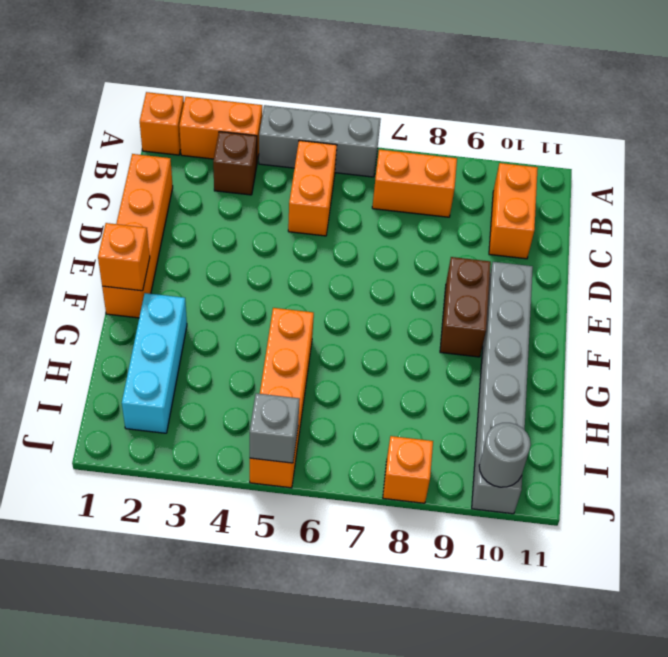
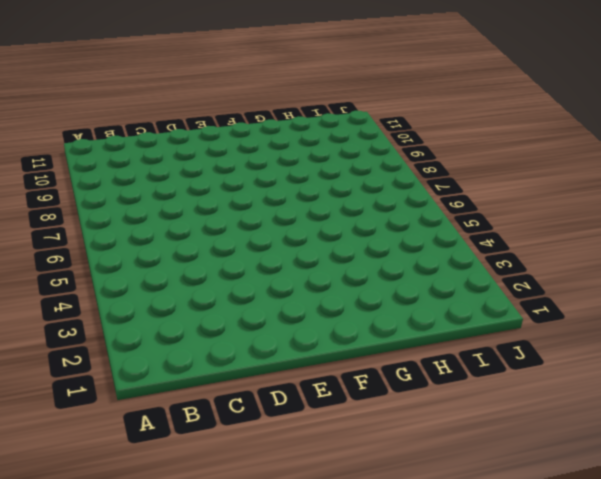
none -> orange 1x1 brick [140,92,184,155]
none -> orange 1x2 brick [179,97,262,162]
none -> grey 1x3 brick [259,105,381,177]

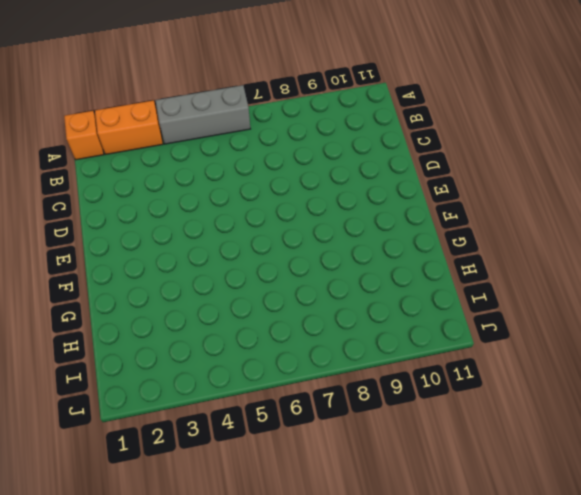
none -> brown 1x1 brick [213,132,257,195]
none -> orange 1x2 brick [288,141,337,236]
none -> orange 1x2 brick [372,149,457,217]

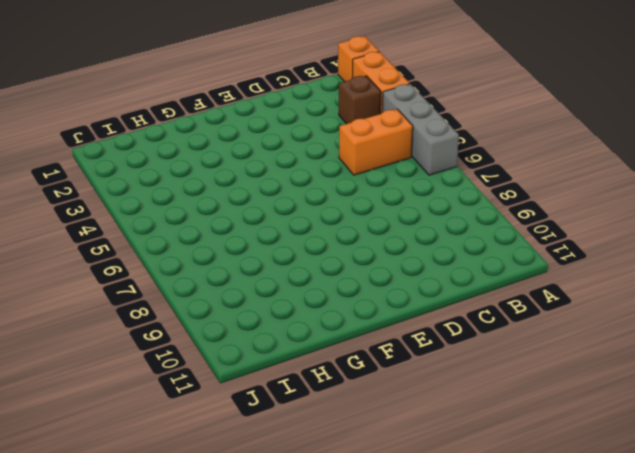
none -> orange 1x2 brick [372,149,457,217]
none -> orange 1x2 brick [489,163,538,259]
none -> orange 1x4 brick [102,154,173,318]

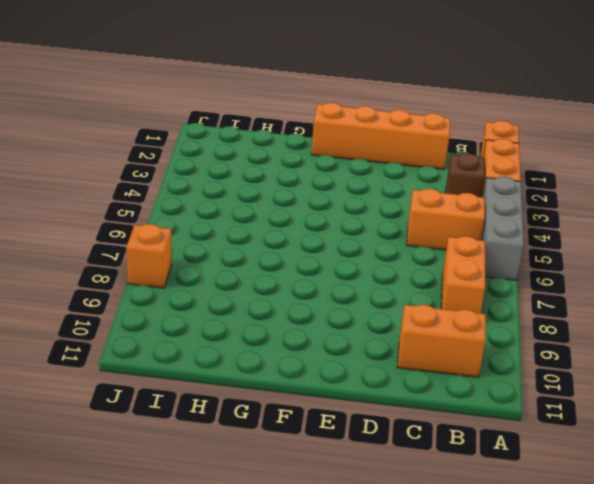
none -> brown 1x2 brick [440,257,491,357]
none -> grey 1x6 brick [472,262,533,514]
none -> cyan 1x3 brick [122,293,187,433]

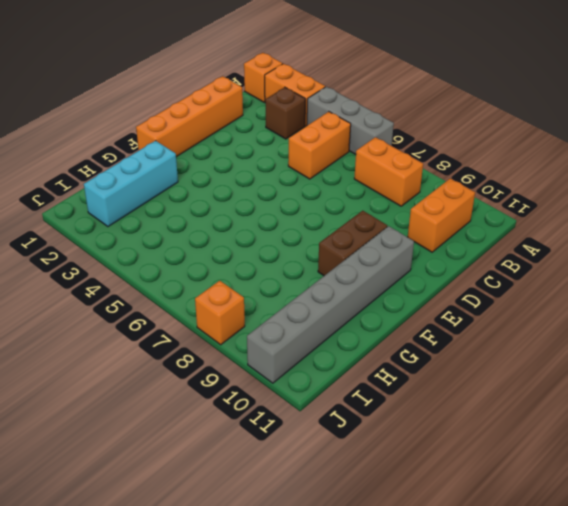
none -> orange 1x4 brick [250,308,314,488]
none -> orange 1x1 brick [98,223,150,291]
none -> grey 1x1 brick [250,393,300,463]

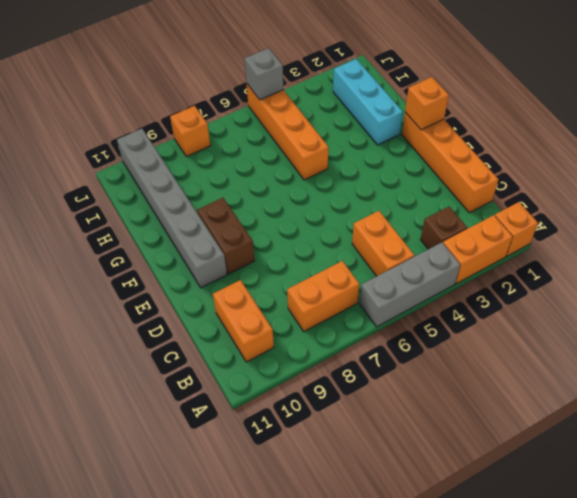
none -> grey 1x1 round brick [479,423,531,487]

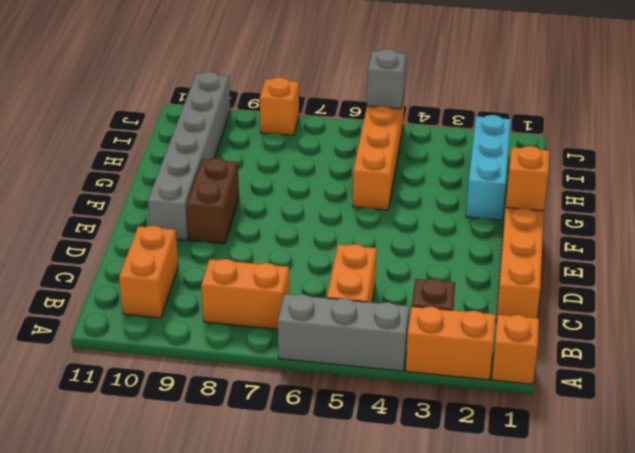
none -> grey 1x1 round brick [479,423,531,487]

